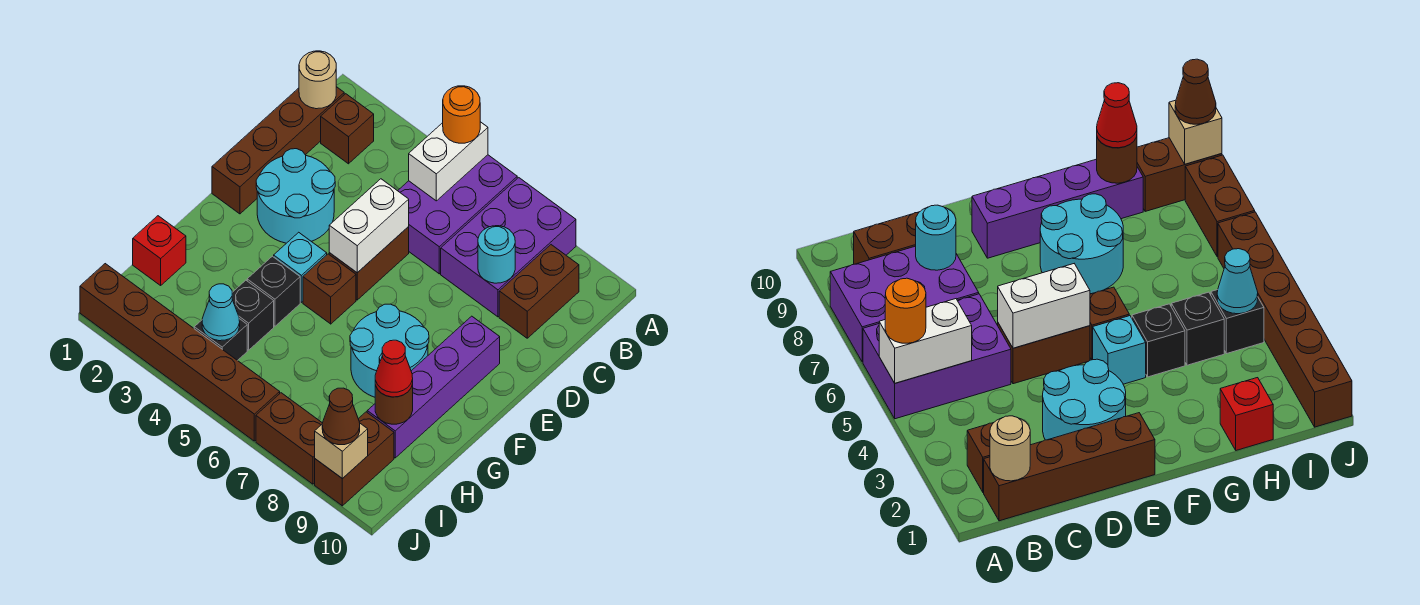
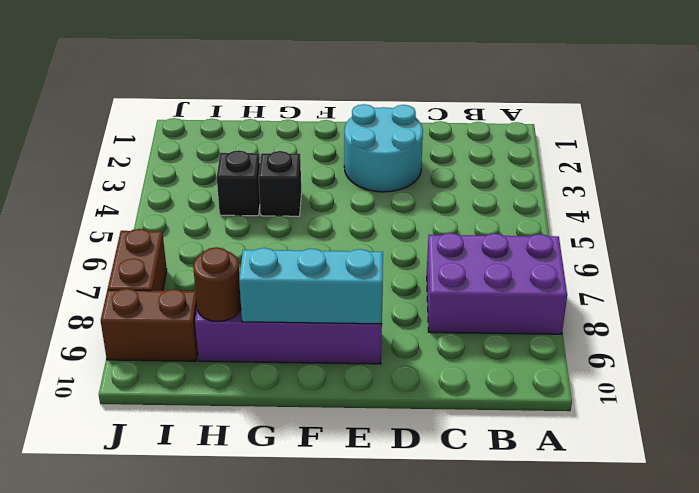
cyan 1x3 brick [239,248,383,324] -> none
none -> purple 2x3 brick [398,155,517,274]
none -> brown 1x4 brick [212,87,344,214]
none -> brown 1x1 brick [321,94,374,164]

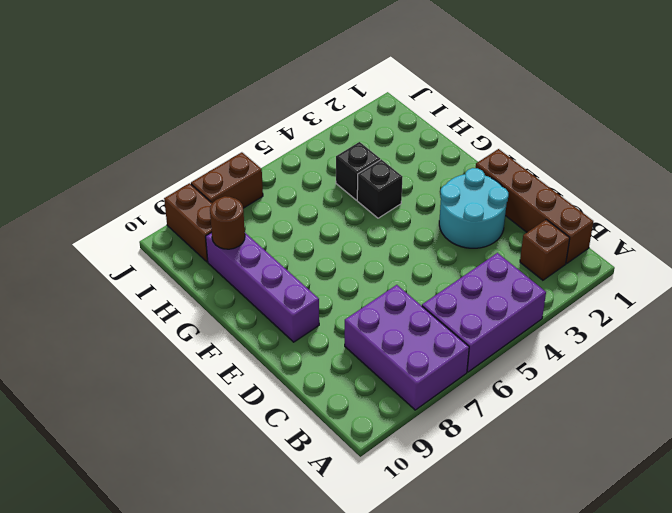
purple 2x3 brick [422,253,546,372] -> purple 2x3 brick turned to [398,155,517,274]
none -> brown 1x2 brick [499,245,579,338]
none -> brown 1x2 brick [329,227,409,300]
none -> cyan 1x1 brick [274,232,327,302]

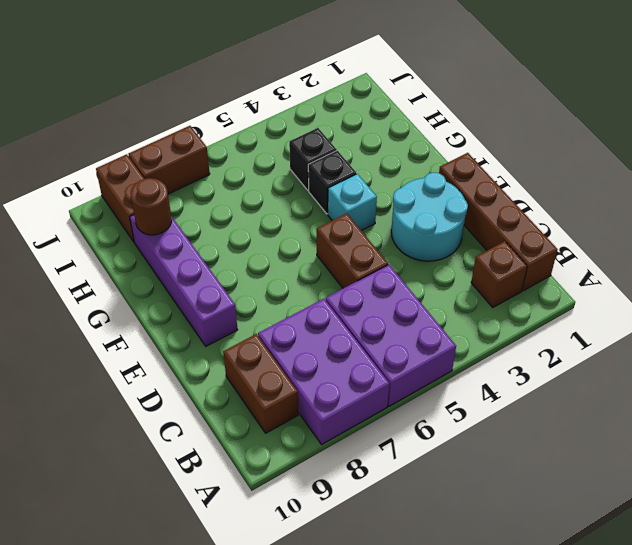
none -> brown 1x1 brick [303,254,356,324]
none -> cyan 2x2 round brick [350,304,429,397]
none -> red 1x1 brick [133,216,186,285]

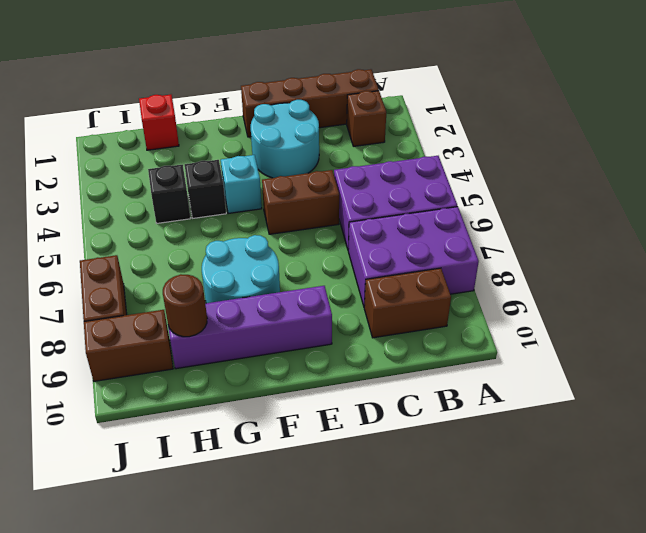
none -> brown 1x1 brick [303,254,356,324]
none -> black 1x1 brick [194,319,247,361]
none -> brown 1x6 brick [80,264,280,441]

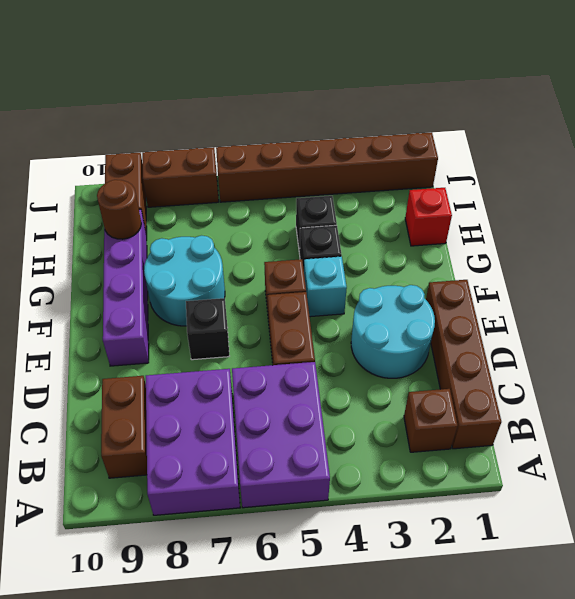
black 1x1 brick [186,298,229,360] -> black 1x1 brick moved to [194,319,247,361]
none -> white 1x2 brick [409,122,488,201]
none -> tan 1x1 round brick [299,51,336,109]
none -> cyan 1x1 round brick [478,226,515,283]

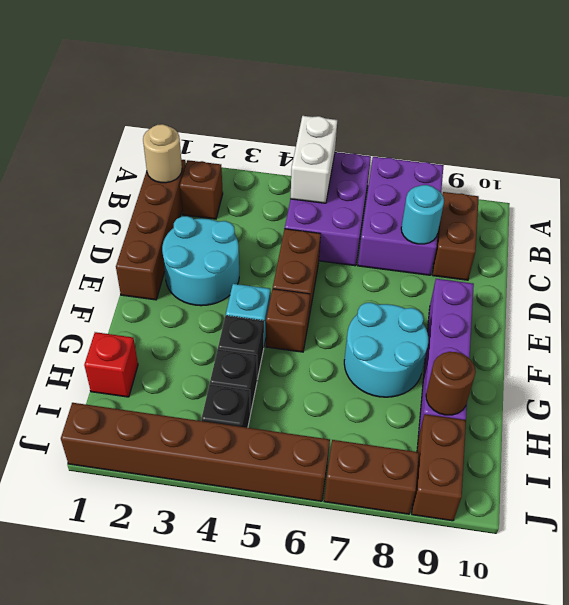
none -> white 1x2 brick [329,179,409,273]
none -> cyan 1x1 cone [202,284,240,341]
none -> tan 1x1 brick [315,424,368,479]

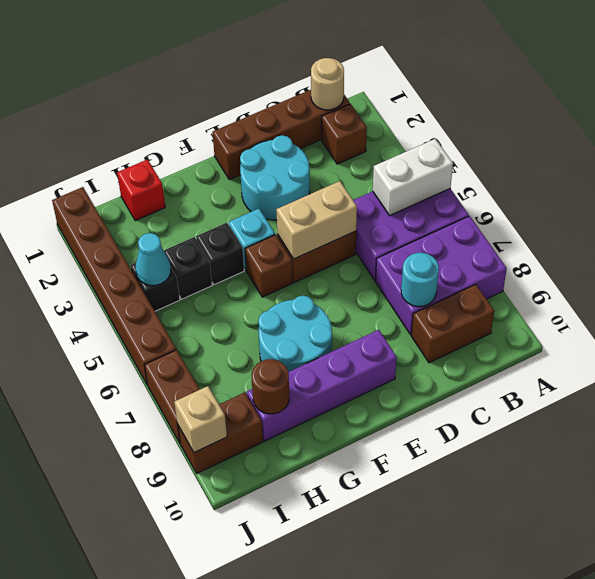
tan 1x2 brick [276,181,357,259] -> white 1x2 brick [329,179,409,273]
none -> orange 1x1 round brick [443,86,480,143]
none -> red 1x1 cone [375,340,413,397]
none -> brown 1x1 cone [322,388,360,445]

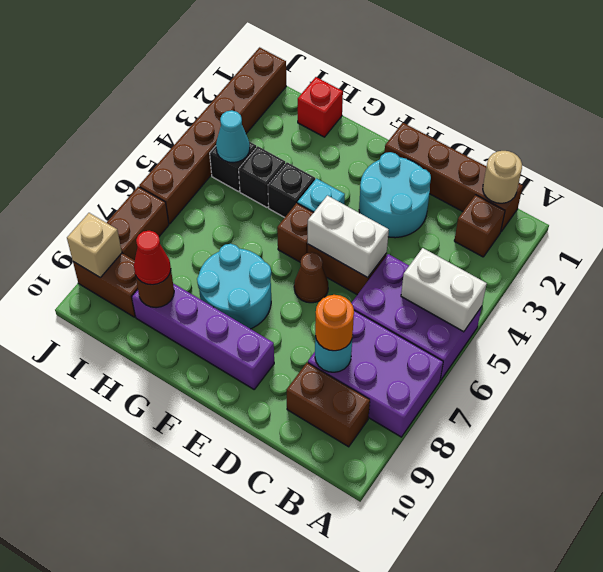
orange 1x1 round brick [315,295,354,351] -> orange 1x1 round brick moved to [443,86,480,143]
brown 1x1 cone [294,252,328,303] -> brown 1x1 cone moved to [322,388,360,445]

